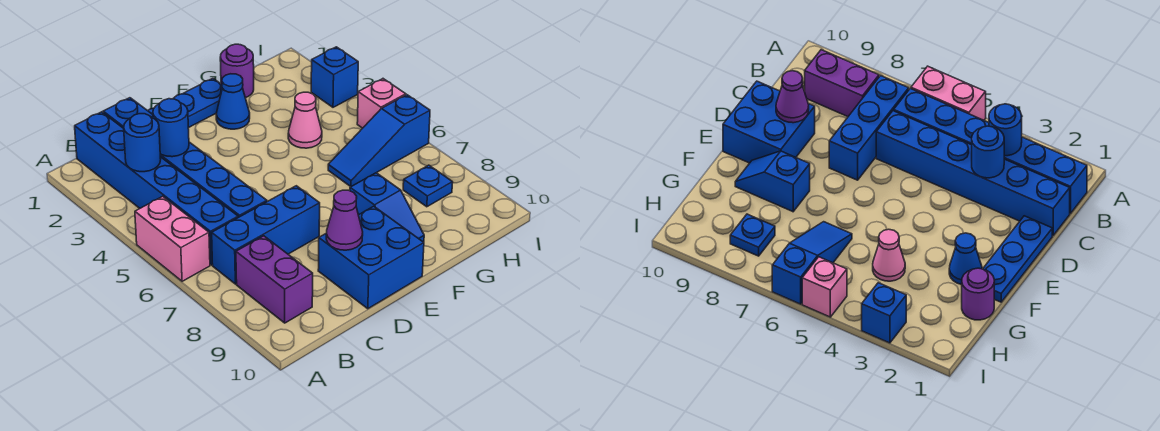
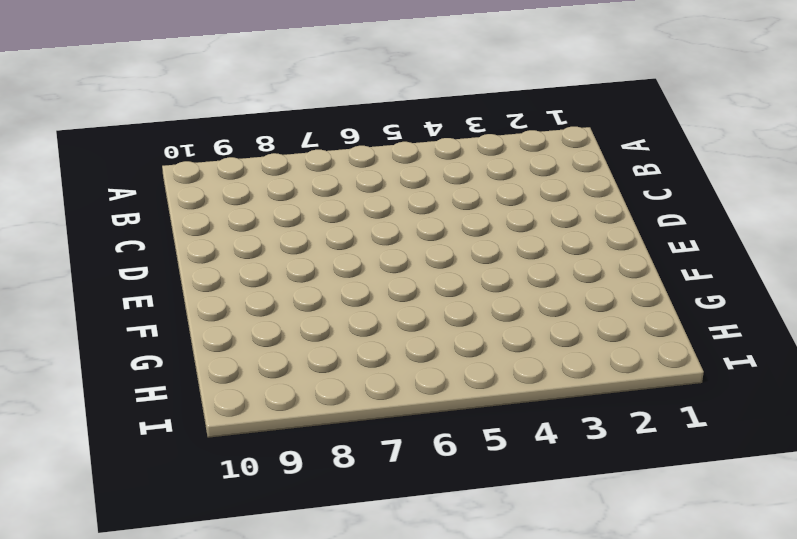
none -> pink 1x2 brick [135,196,210,281]
none -> blue 1x6 brick [75,112,238,265]
none -> blue 1x3 brick [212,186,320,284]

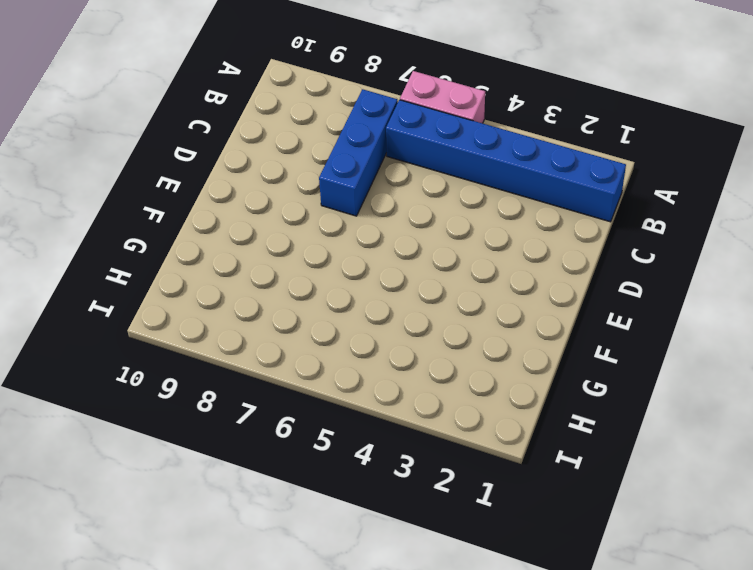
none -> purple 1x2 brick [236,236,313,323]
none -> blue 1x6 brick [103,98,267,217]
none -> blue 1x3 plate [148,78,222,128]

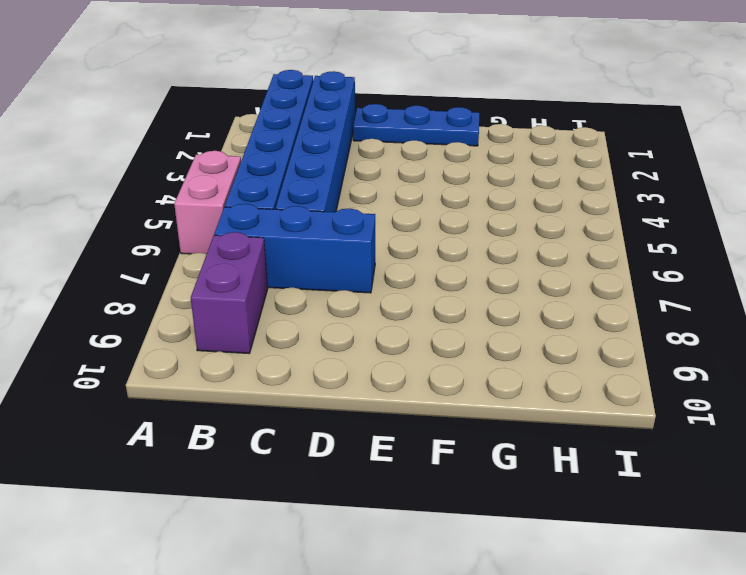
none -> blue 2x2 brick [318,206,424,309]
none -> blue 1x1 cone [216,74,250,129]
none -> blue 1x2 slope [350,173,424,242]

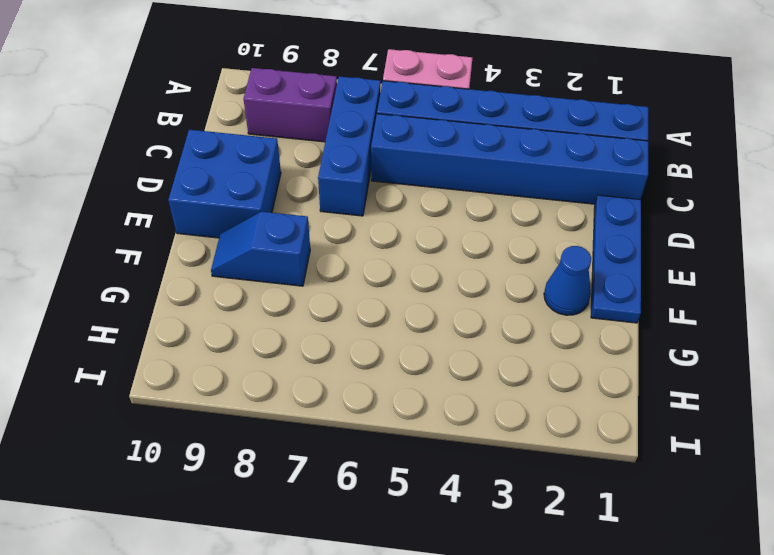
none -> purple 1x1 round brick [220,44,254,98]
none -> pink 1x1 cone [288,92,322,148]
none -> blue 1x3 slope [328,95,430,187]

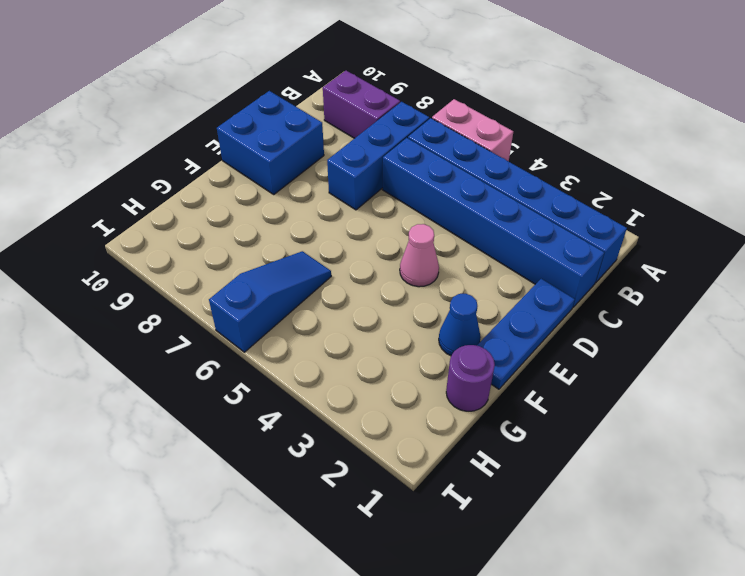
pink 1x1 cone [400,224,439,287] -> pink 1x1 cone moved to [288,92,322,148]
none -> blue 1x2 slope [350,173,424,242]
none -> blue 1x1 plate [403,165,453,207]
none -> blue 1x1 brick [311,47,358,107]

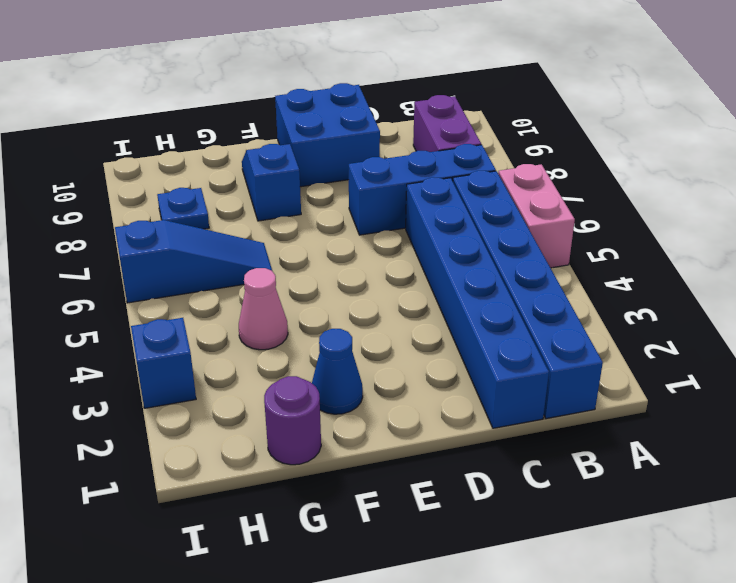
none -> blue 1x3 plate [148,78,222,128]
none -> pink 1x1 brick [357,79,406,128]
none -> blue 1x1 round brick [124,114,161,172]

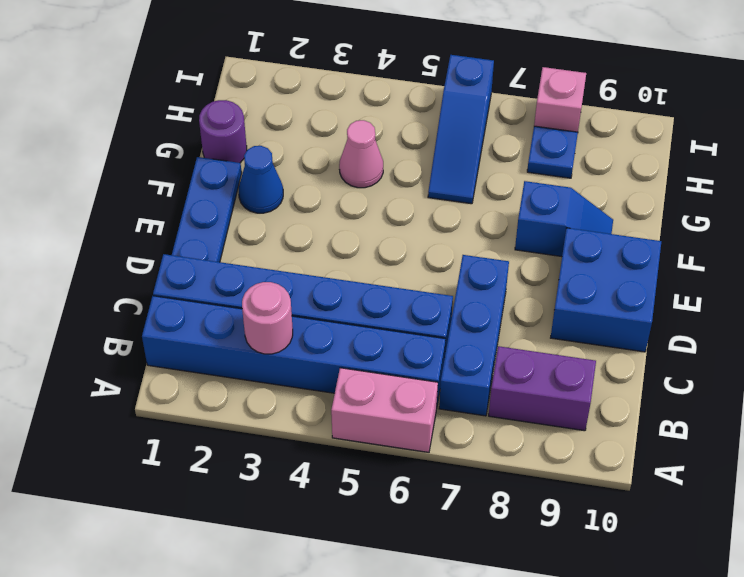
pink 1x1 round brick [242,282,293,354] -> blue 1x1 round brick [124,114,161,172]
pink 1x1 brick [534,67,586,132] -> pink 1x1 brick moved to [357,79,406,128]
none -> blue 1x1 brick [311,47,358,107]
none -> blue 1x1 round brick [153,99,189,157]
none -> purple 1x1 cone [326,190,363,250]

